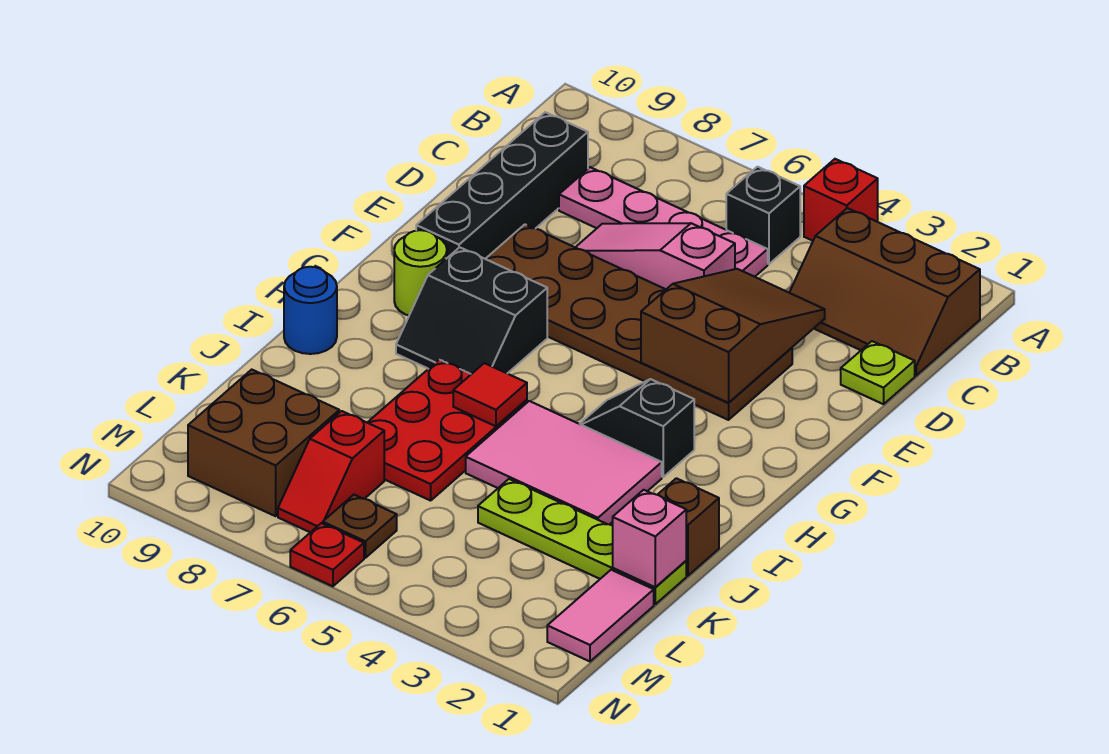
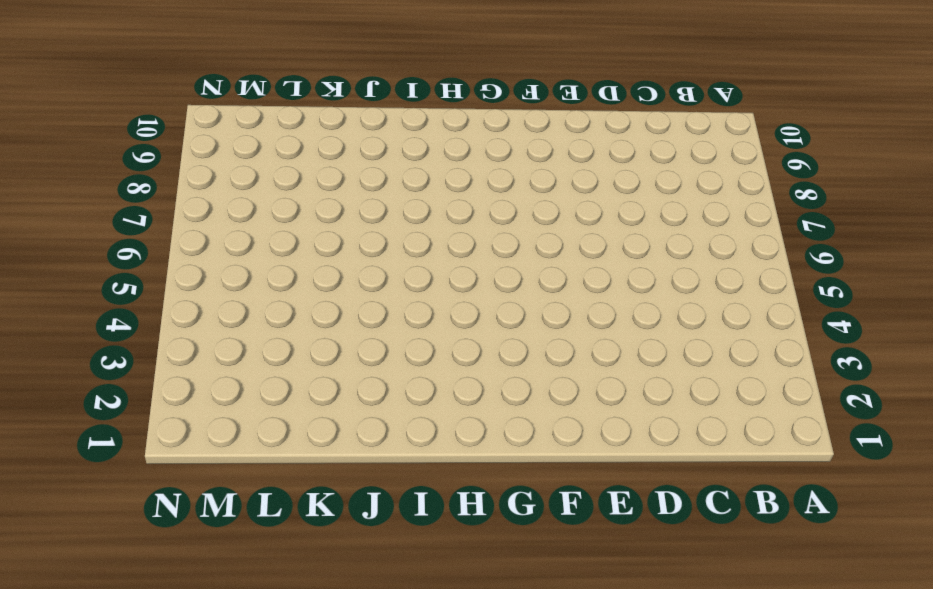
none -> red 1x1 brick [804,159,878,241]
none -> brown 2x3 slope [789,208,980,376]
none -> black 1x1 brick [726,167,800,264]

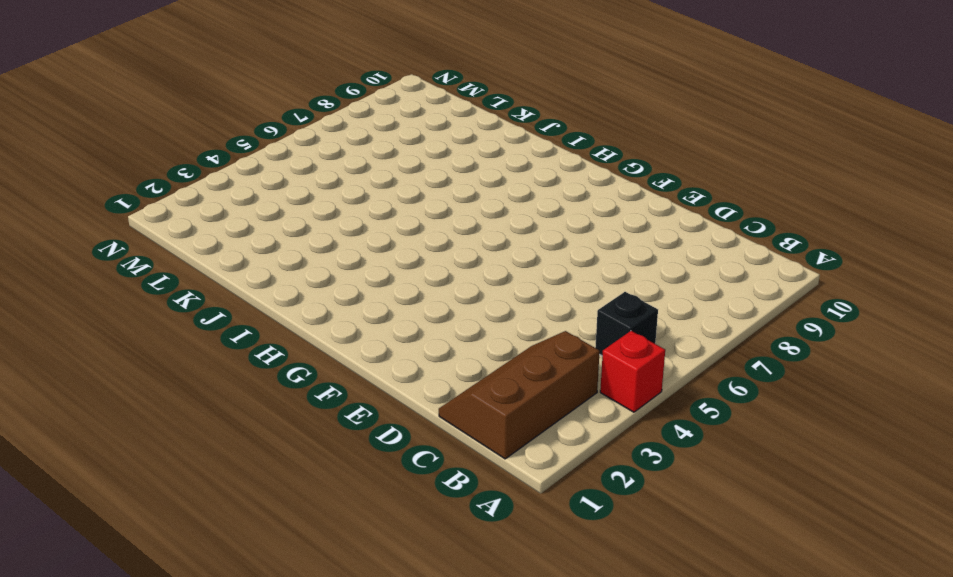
none -> pink 1x4 plate [559,167,768,277]
none -> black 1x4 brick [416,112,588,259]
none -> lime 1x1 plate [841,341,915,404]

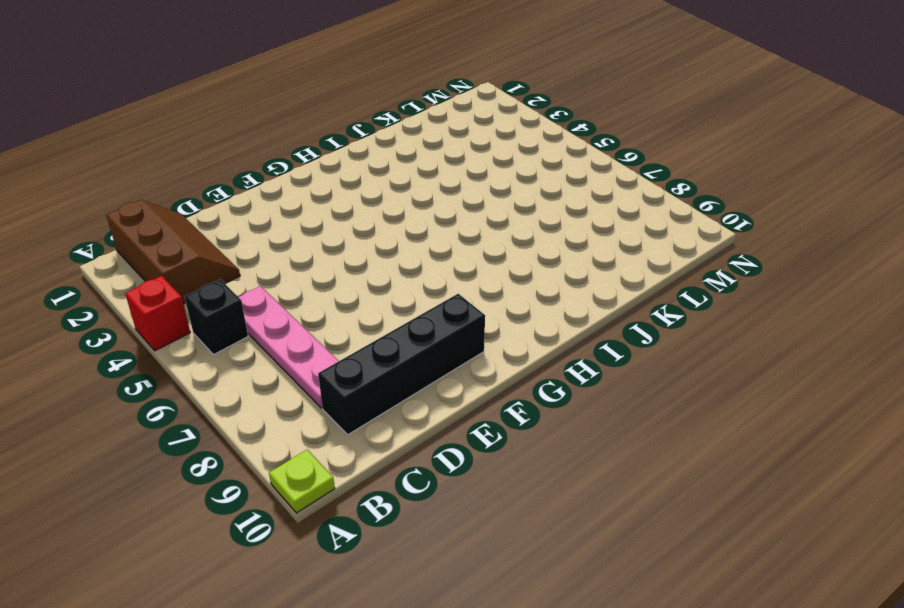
lime 1x1 plate [269,450,335,513] -> lime 1x1 plate moved to [841,341,915,404]
none -> pink 1x3 slope [575,223,735,289]
none -> brown 2x6 plate [486,225,792,420]
none -> black 2x2 slope [396,247,547,374]

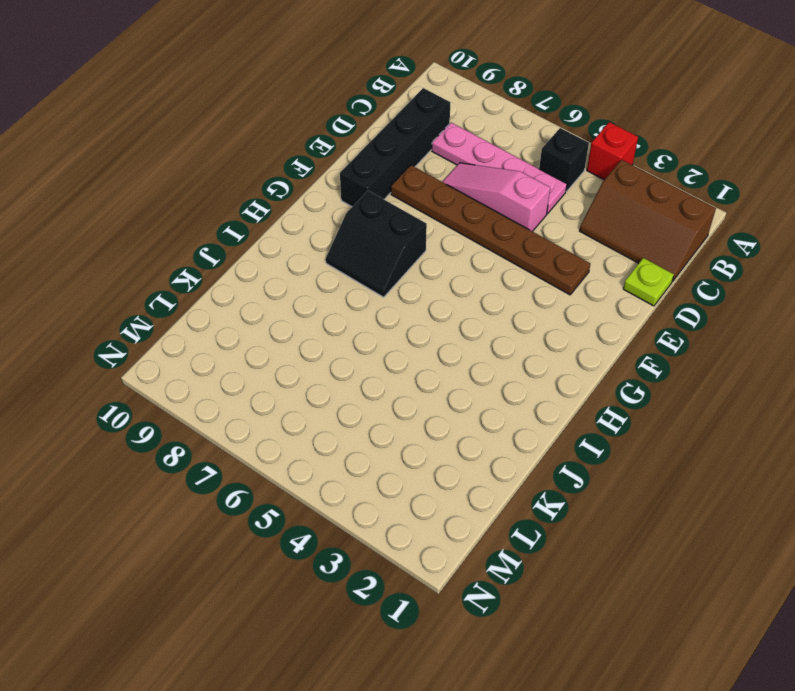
brown 1x6 plate [391,165,590,295] -> brown 2x6 plate [486,225,792,420]
none -> lime 1x1 round brick [394,230,447,315]
none -> black 1x2 slope [580,379,694,477]
none -> pink 2x3 tile [466,401,662,525]

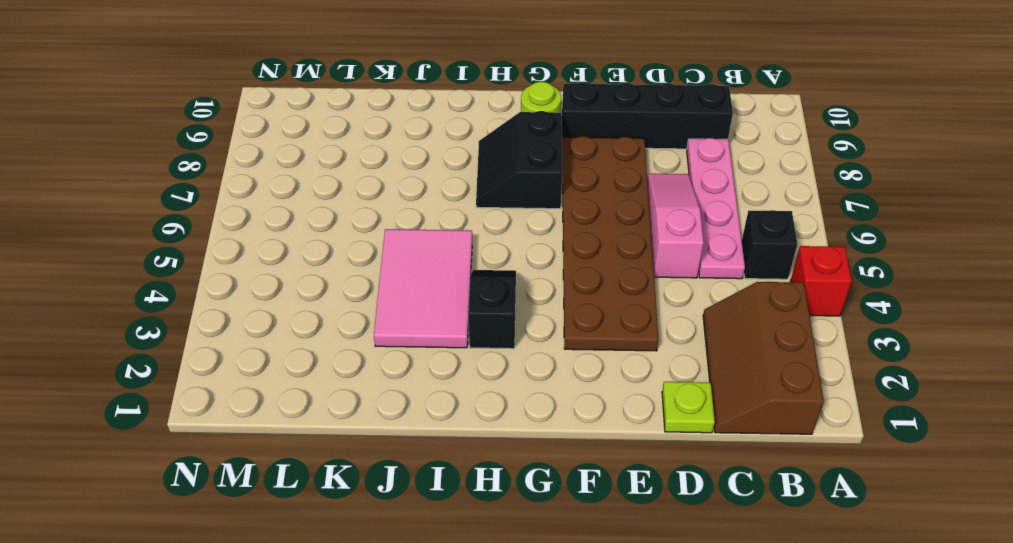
none -> red 2x3 plate [367,360,527,501]
none -> blue 1x1 round brick [284,267,337,354]
none -> brown 1x1 brick [658,478,719,576]

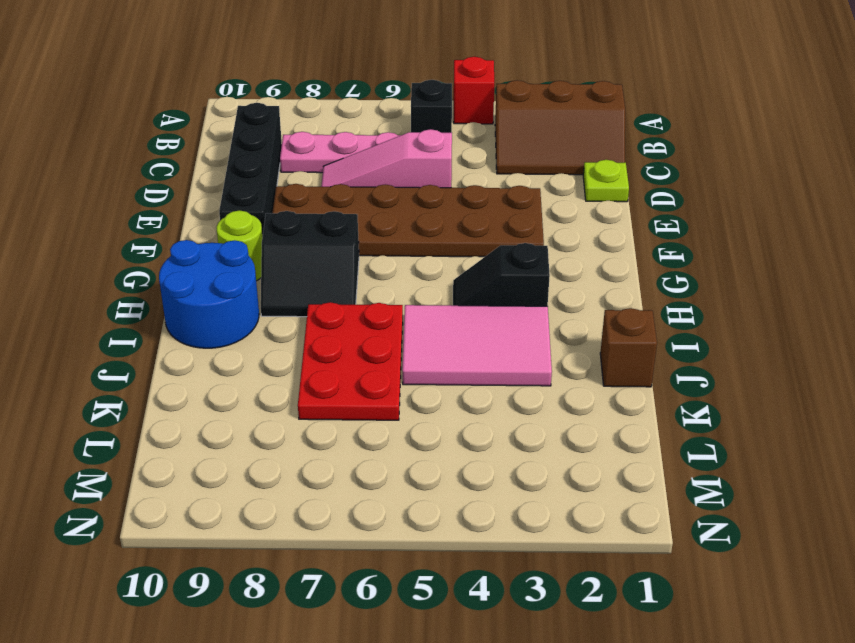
blue 2x2 round brick [159,240,259,348] -> blue 1x1 round brick [284,267,337,354]
none -> lime 1x4 plate [478,479,686,604]
none -> pink 1x2 tile [547,570,654,661]
none -> red 1x2 slope [278,411,384,532]

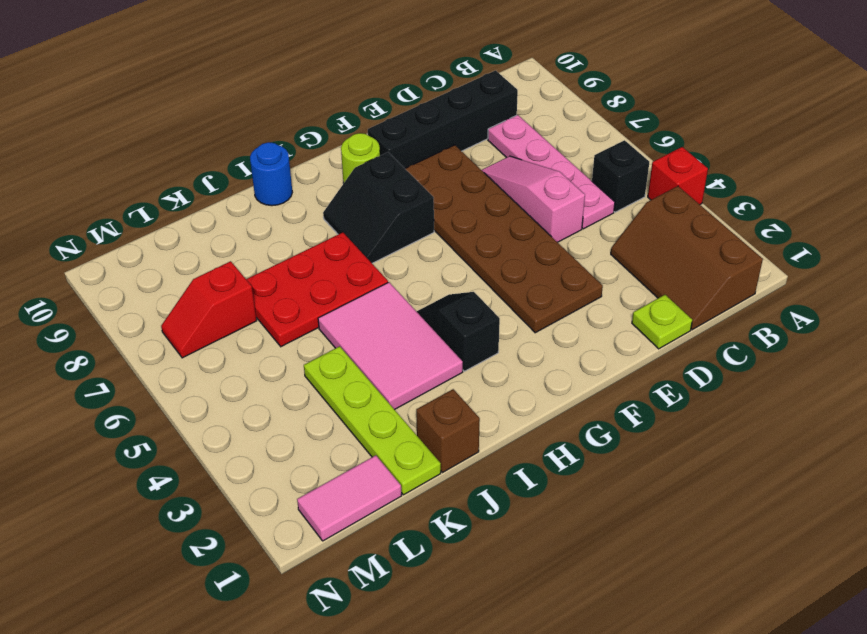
none -> brown 2x2 brick [188,370,339,516]
none -> brown 1x1 plate [323,495,397,558]
none -> red 1x1 plate [290,523,364,586]

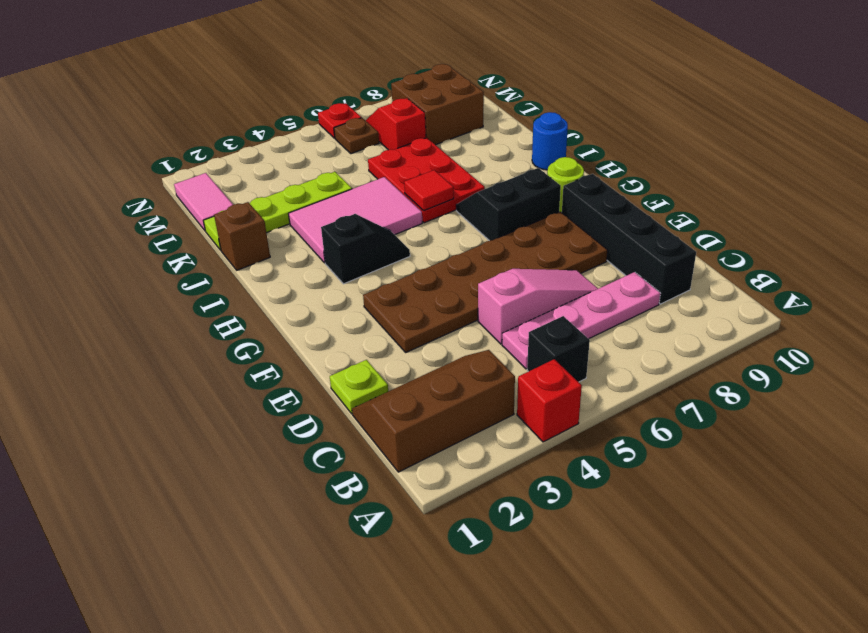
none -> brown 2x3 slope [641,269,825,403]
none -> pink 1x1 brick [613,490,686,587]

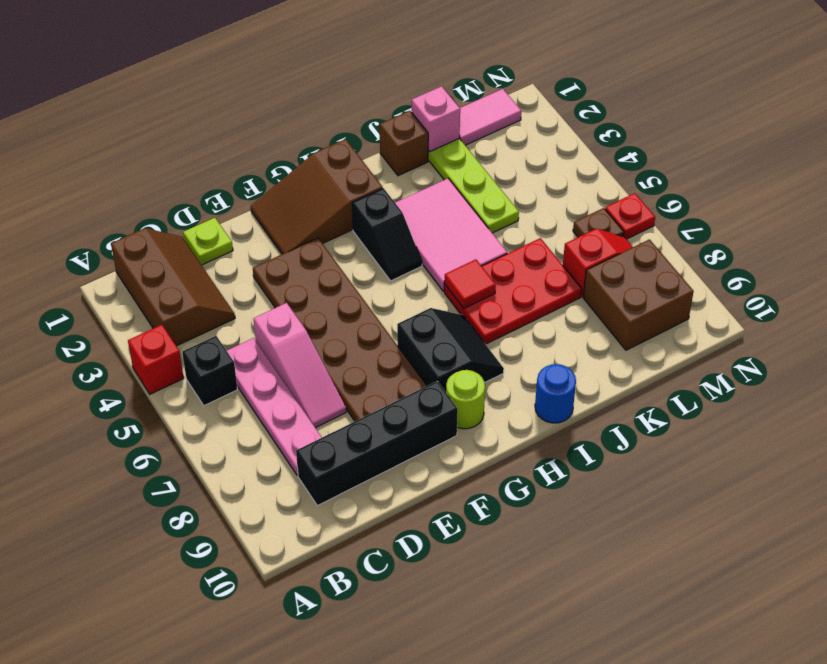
brown 2x3 slope [251,139,383,254] -> brown 2x3 slope moved to [641,269,825,403]

